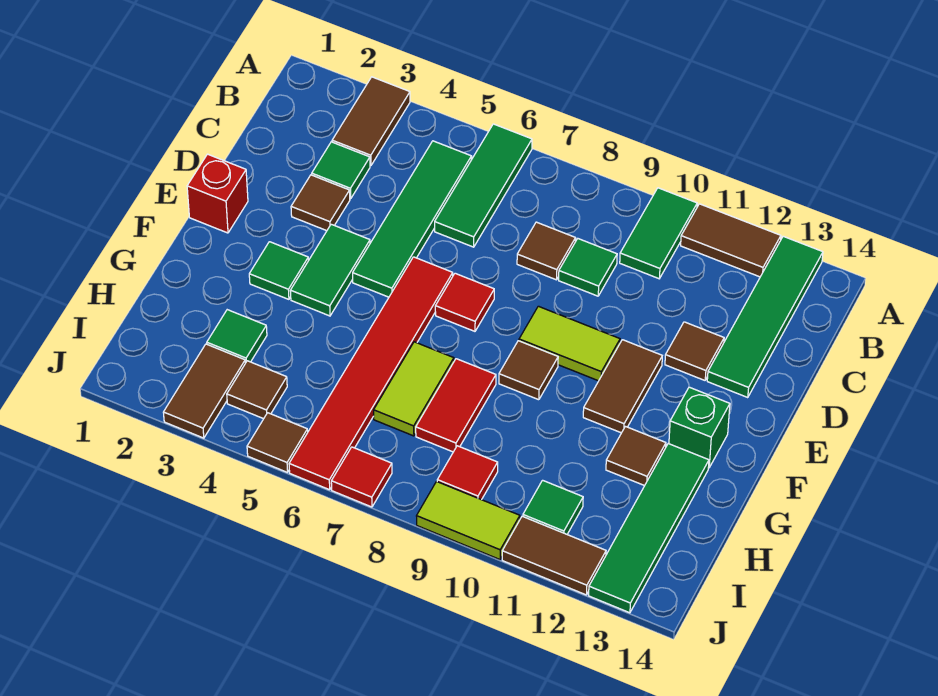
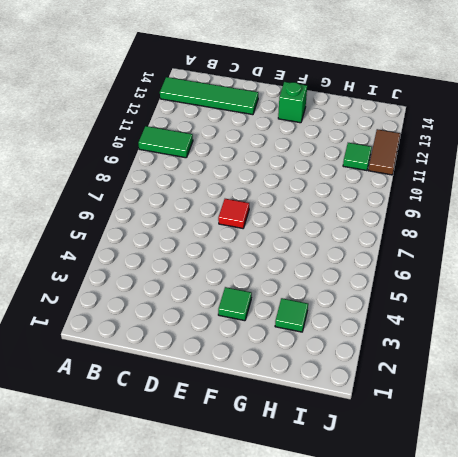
none -> brown 1x2 tile [332,77,410,166]
none -> green 1x3 tile [435,124,532,247]
none -> brown 1x2 tile [681,204,781,277]
none -> green 1x4 tile [353,141,472,297]

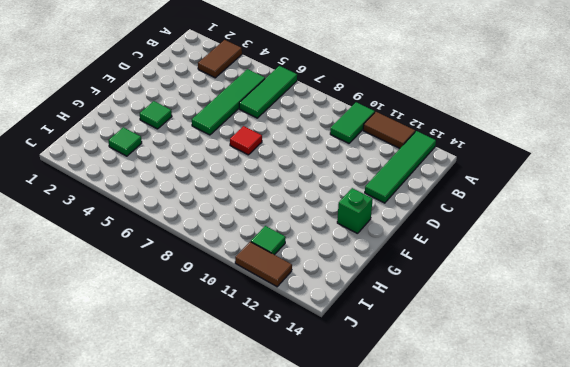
none -> green 1x1 tile [312,142,370,199]
none -> brown 1x1 tile [517,222,576,280]
none -> green 1x1 tile [559,239,617,296]
none -> brown 1x1 tile [291,175,350,231]

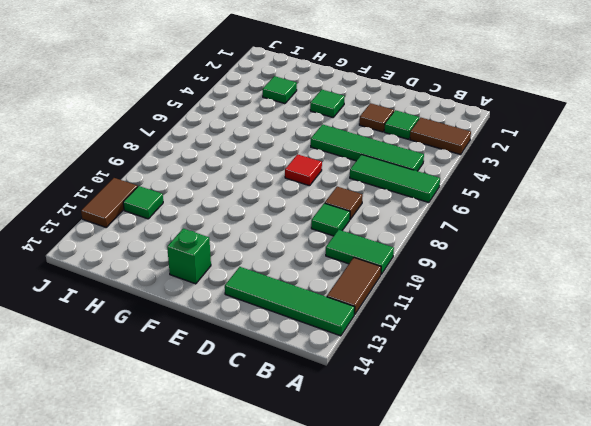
none -> brown 1x1 tile [665,322,724,380]
none -> red 1x1 brick [187,154,248,233]
none -> green 1x2 tile [290,224,370,316]
none -> red 1x6 tile [289,257,453,490]

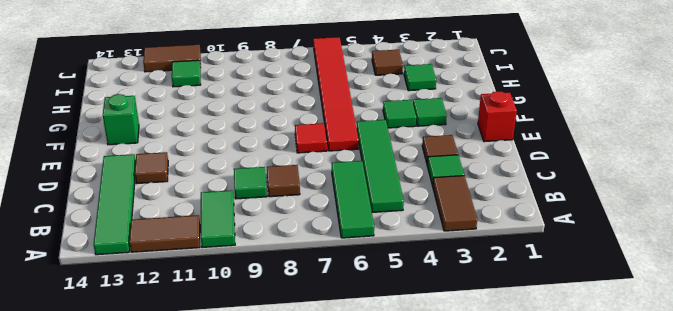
green 1x1 tile [383,100,416,128] -> green 1x2 tile [290,224,370,316]
none -> lime 1x2 tile [519,306,620,381]
none -> brown 1x2 tile [583,340,662,433]
none -> brown 1x1 tile [499,341,558,400]
none -> lime 1x2 tile [374,342,454,436]

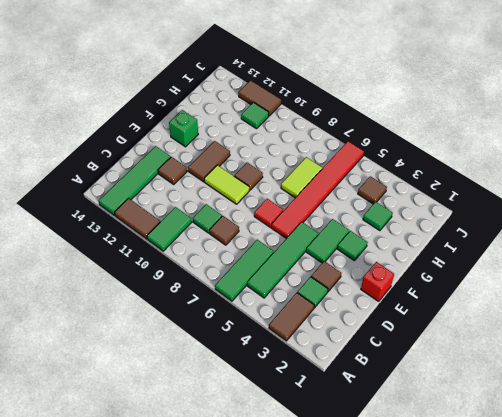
none -> red 1x2 tile [416,359,496,452]
none -> brown 1x1 tile [606,426,666,486]
none -> green 1x4 tile [589,444,709,613]
none -> brown 1x2 tile [163,344,245,438]

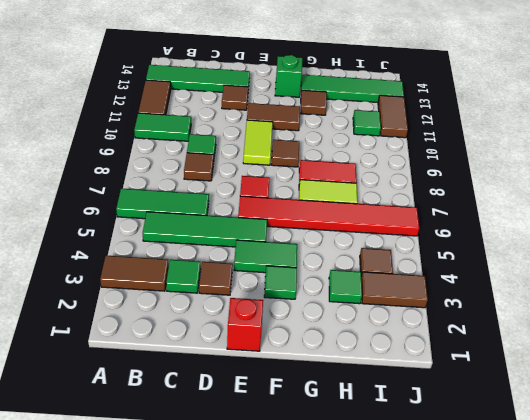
none -> red 1x1 tile [437,446,498,500]
none -> brown 1x1 tile [247,413,308,472]
none -> red 1x1 tile [331,447,392,507]
none -> lime 1x2 tile [417,482,520,559]

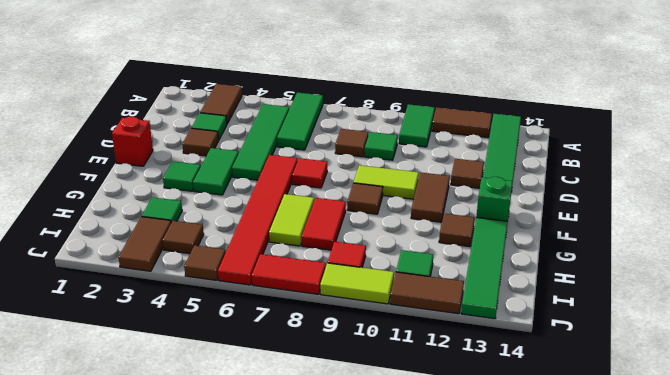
red 1x2 tile [252,254,326,294] -> red 1x1 tile [331,447,392,507]

